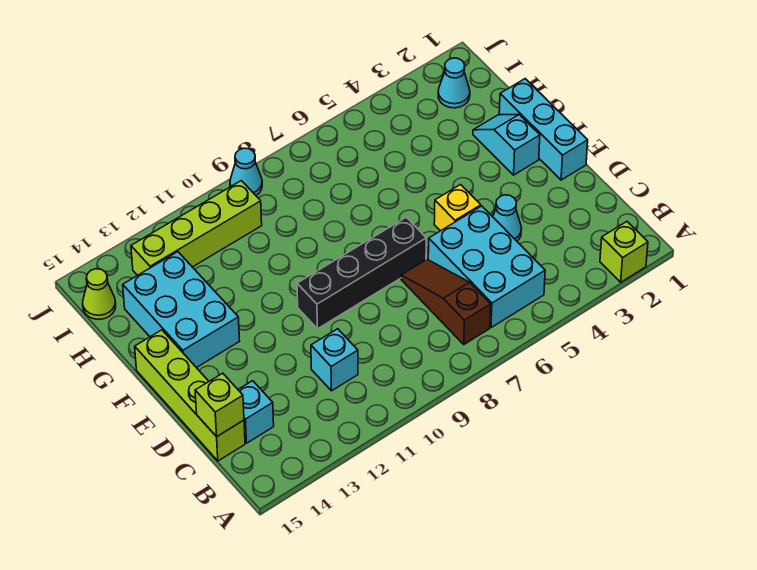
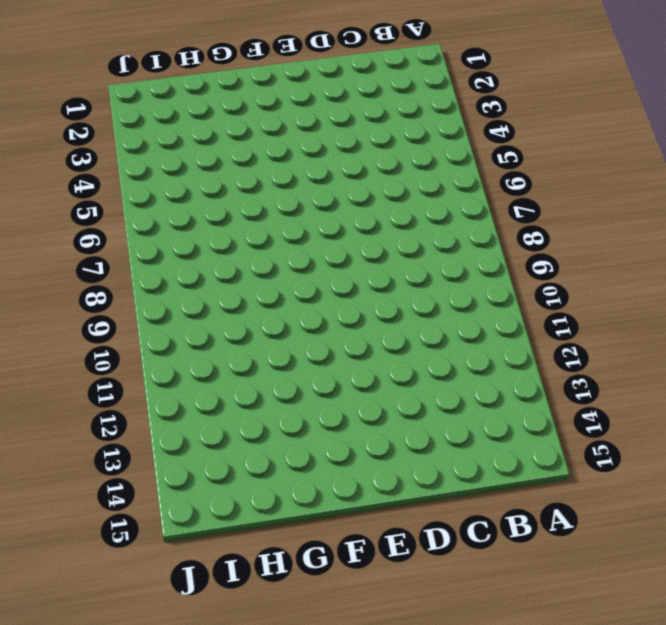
none -> lime 1x1 brick [600,222,648,282]
none -> cyan 2x3 brick [428,206,545,328]
none -> brown 1x3 slope [401,259,491,344]

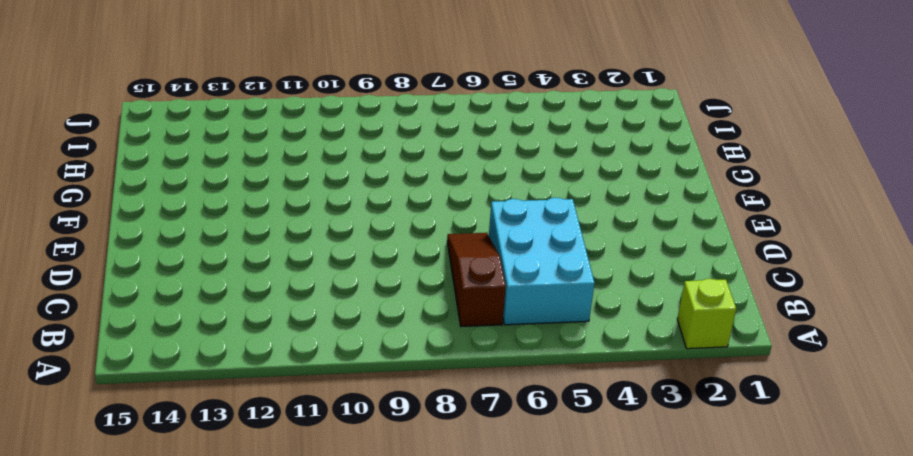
none -> cyan 1x1 brick [311,329,358,391]
none -> cyan 1x1 brick [238,381,274,443]
none -> lime 1x4 brick [135,330,245,461]

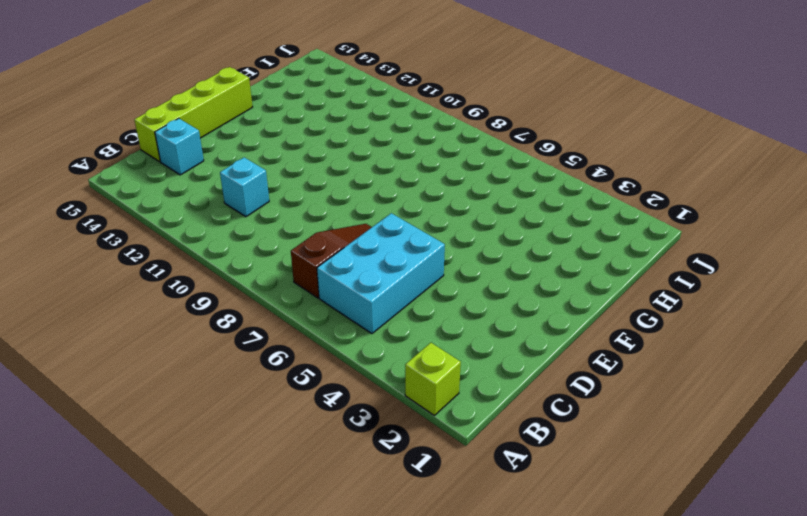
none -> cyan 1x1 cone [493,195,522,241]
none -> cyan 1x3 brick [499,79,588,180]
none -> yellow 1x1 brick [434,185,481,231]

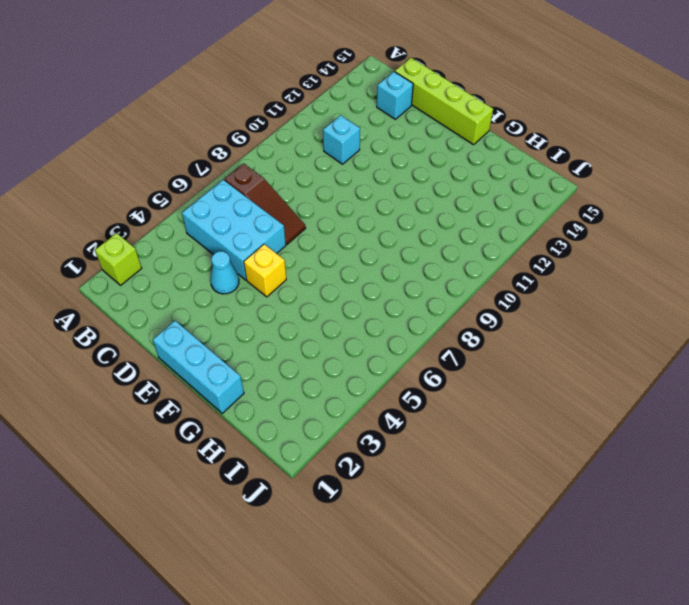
none -> black 1x4 brick [297,217,426,329]
none -> cyan 1x2 slope [473,114,540,175]
none -> cyan 2x3 brick [123,252,239,368]

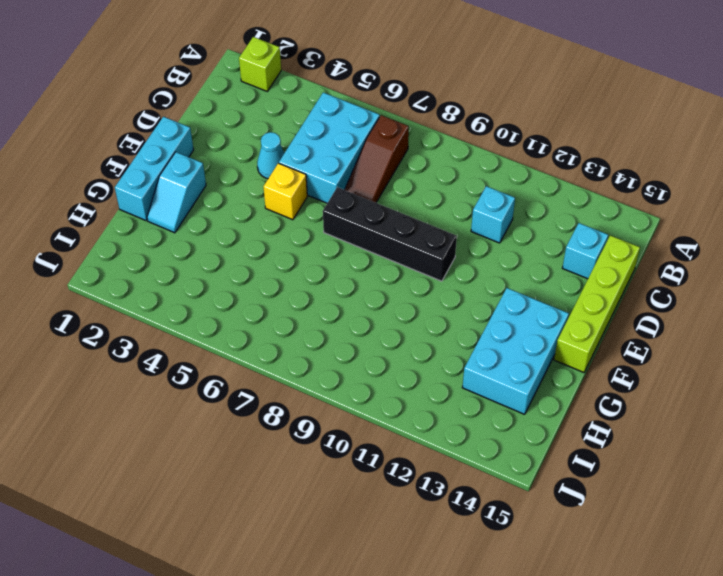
none -> cyan 1x1 cone [438,58,470,108]
none -> lime 1x4 brick [131,181,262,275]
none -> lime 1x1 cone [83,269,116,319]

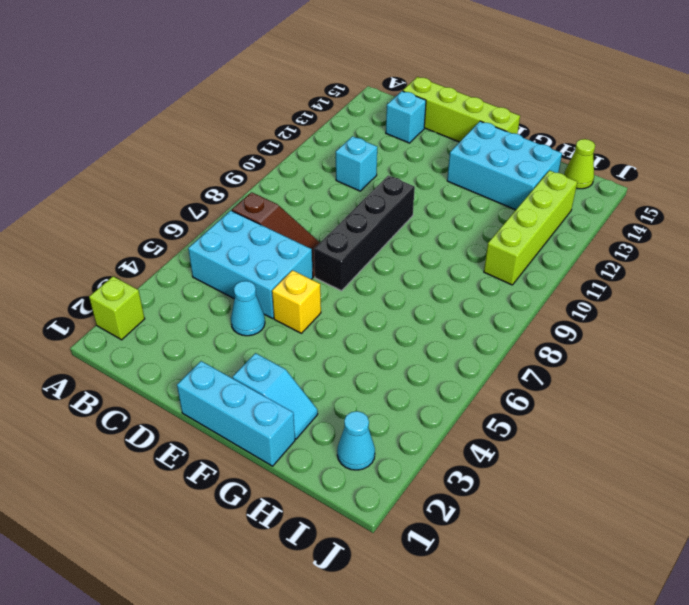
none -> cyan 1x1 cone [230,148,262,195]
none -> lime 1x1 brick [195,373,244,437]

